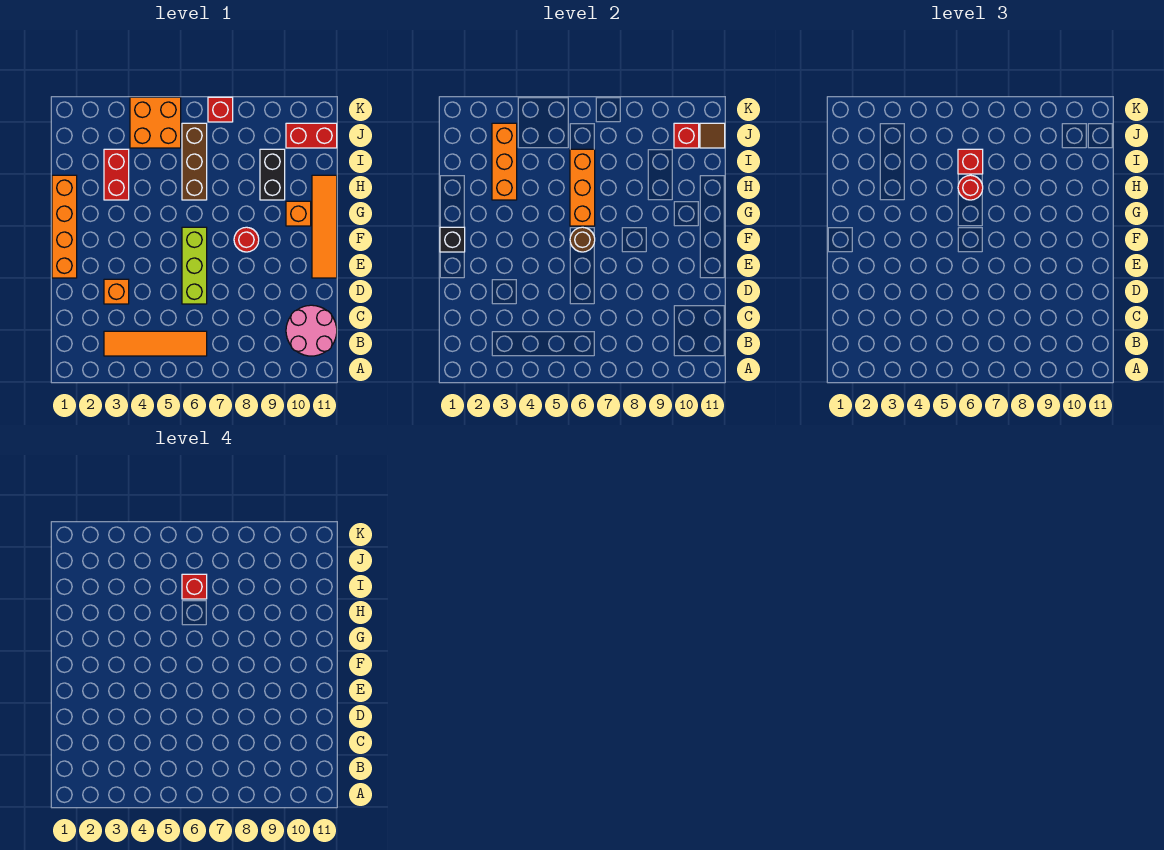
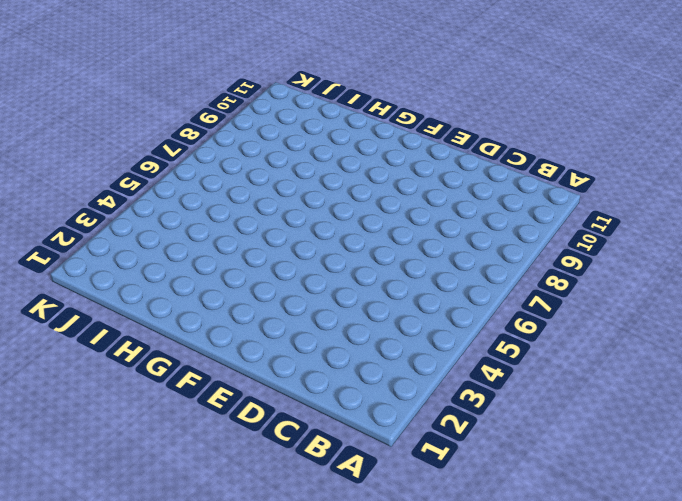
none -> orange 1x4 tile [104,331,207,356]
none -> pink 2x2 round brick [286,305,337,356]
none -> orange 1x1 brick [104,279,129,304]

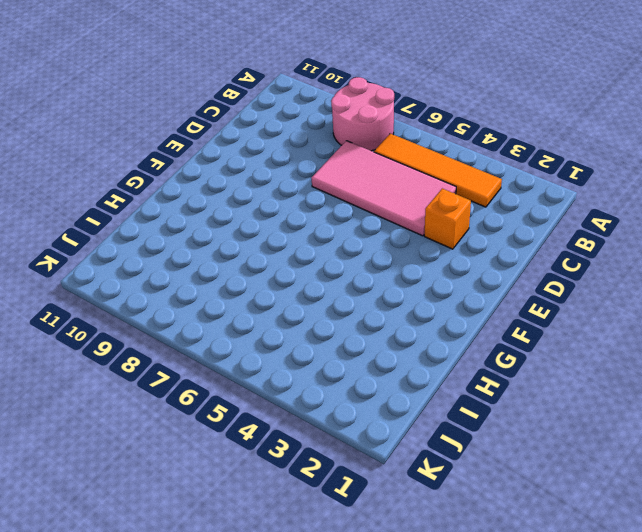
pink 2x2 round brick [331,77,394,151] -> pink 2x2 round brick moved to [286,305,337,356]
pink 2x4 tile [312,141,456,236] -> lime 1x3 brick [182,227,207,304]
none -> orange 1x4 brick [52,175,77,278]
none -> orange 1x4 tile [312,175,337,278]
none -> red 1x1 round brick [234,227,259,252]

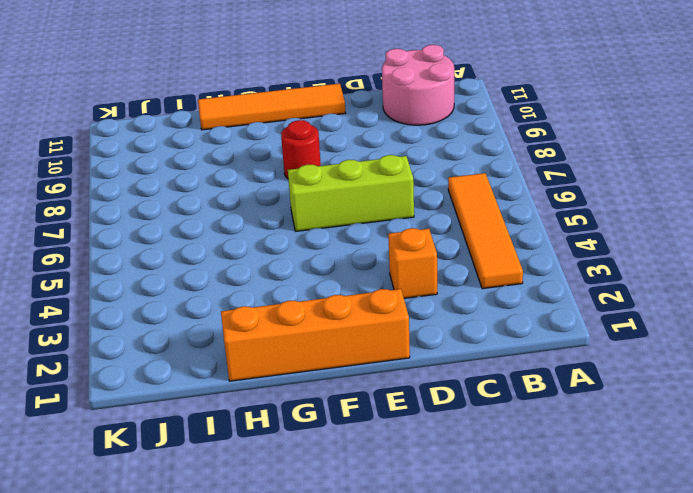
none -> orange 1x1 brick [286,201,311,226]
none -> red 1x2 brick [104,149,129,200]
none -> brown 1x3 brick [182,123,207,200]

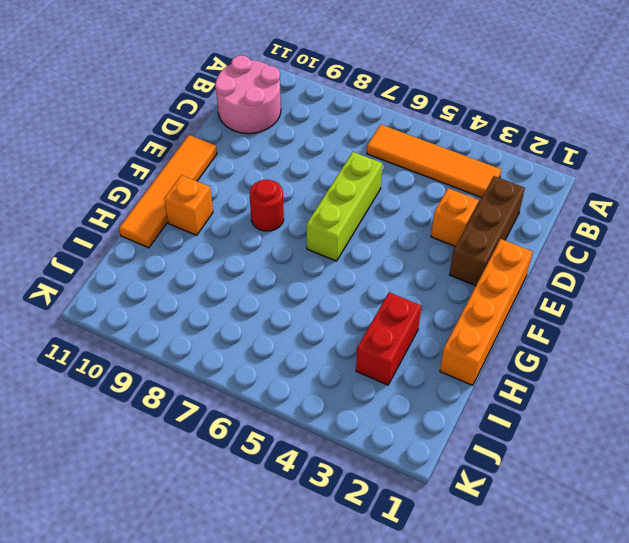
brown 1x3 brick [449,176,525,286] -> brown 1x3 brick moved to [182,123,207,200]
none -> black 1x2 brick [260,149,285,200]
none -> orange 2x2 brick [130,97,181,148]
none -> red 1x2 brick [286,123,337,148]

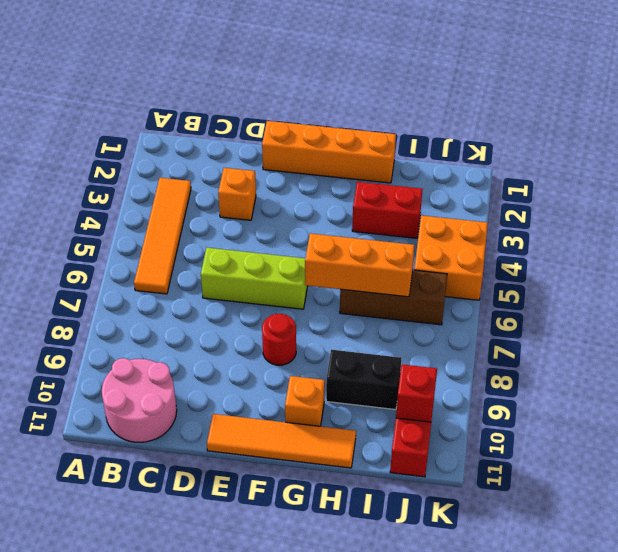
none -> red 1x1 brick [208,97,233,122]
none -> black 1x1 brick [440,227,465,252]
none -> brown 1x1 round brick [570,227,595,252]

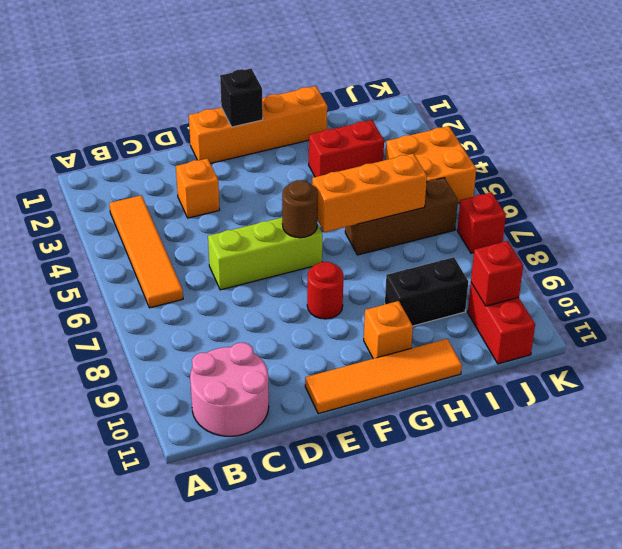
none -> orange 1x3 brick [492,123,517,200]
none -> brown 1x1 tile [700,123,725,148]
none -> red 1x1 round brick [958,175,983,200]

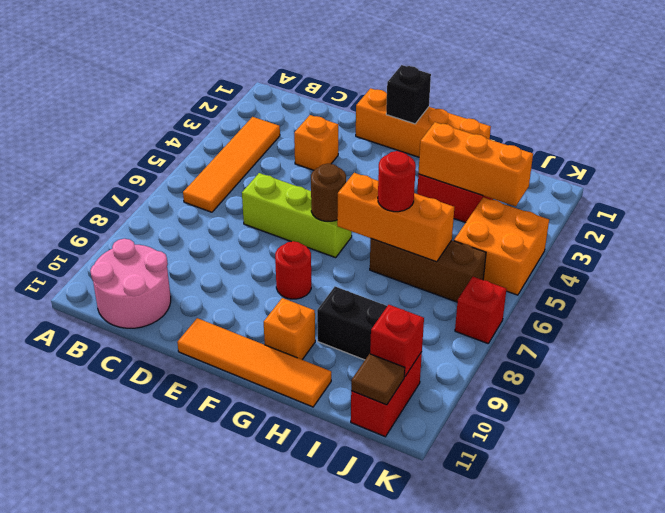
none -> red 1x1 brick [958,149,983,174]
none -> red 1x1 brick [182,574,207,599]

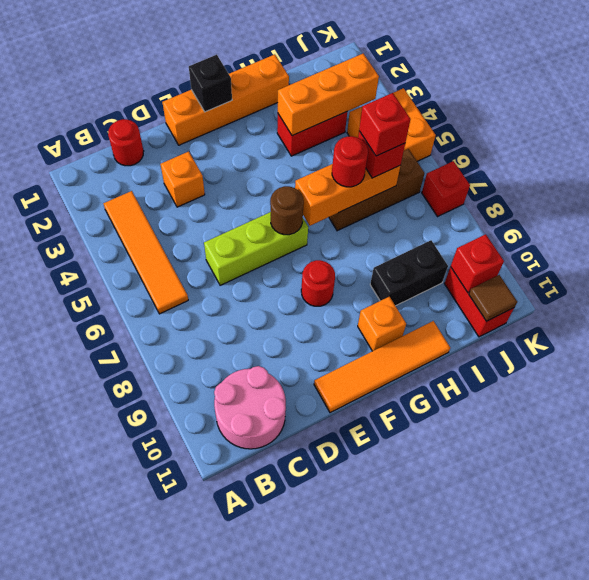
red 1x1 round brick [108,119,144,166] -> none

